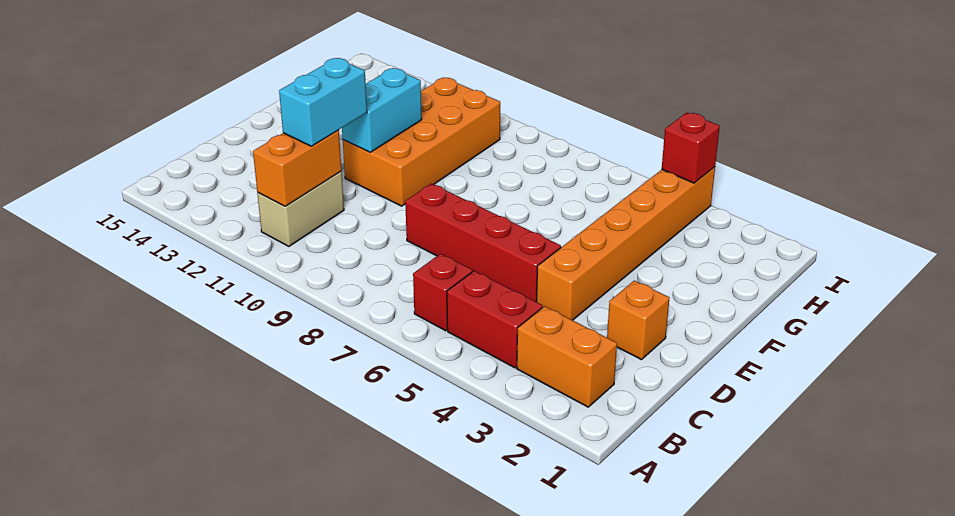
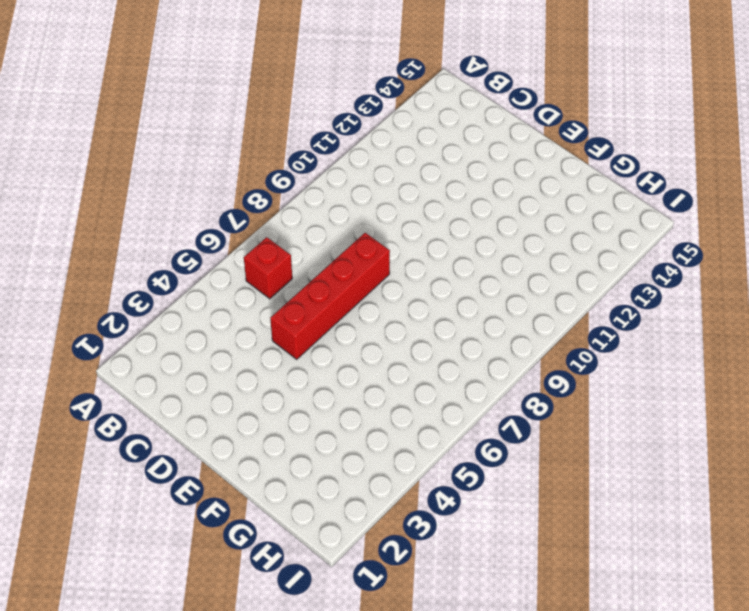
none -> orange 1x2 brick [517,306,617,407]
none -> red 1x2 brick [447,271,543,368]
none -> tan 1x2 brick [257,171,344,246]

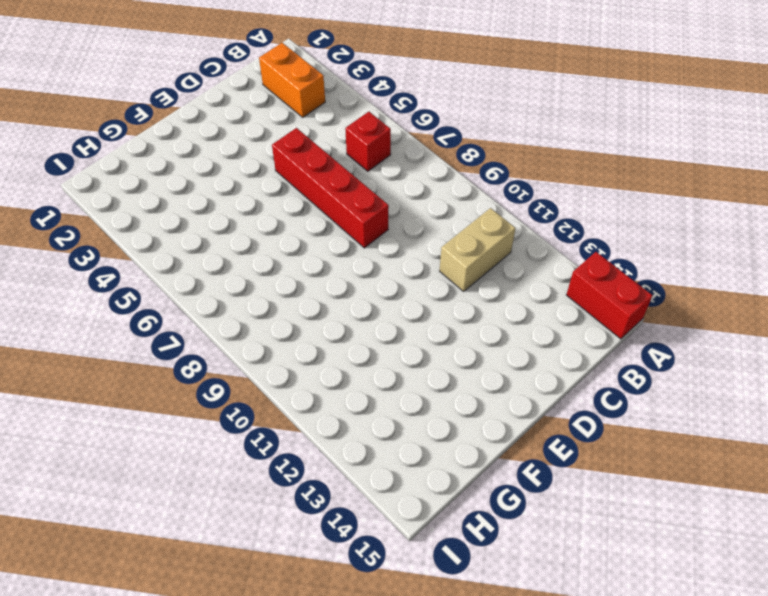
red 1x2 brick [566,252,653,339] -> red 1x2 brick moved to [447,271,543,368]
none -> orange 1x1 brick [607,281,669,360]
none -> orange 1x6 brick [536,167,715,320]
none -> orange 2x4 brick [343,78,500,206]

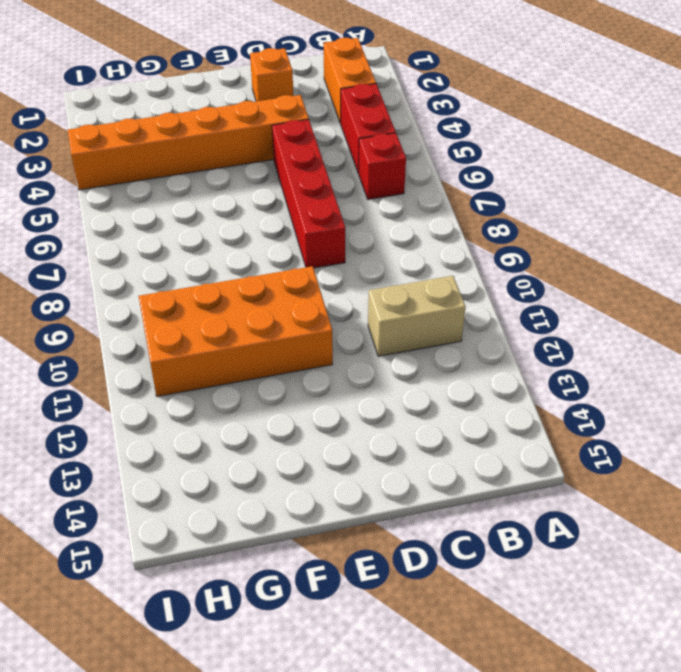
none -> orange 1x2 brick [253,130,342,206]
none -> cyan 1x2 brick [342,68,422,152]
none -> red 1x1 brick [662,113,720,183]

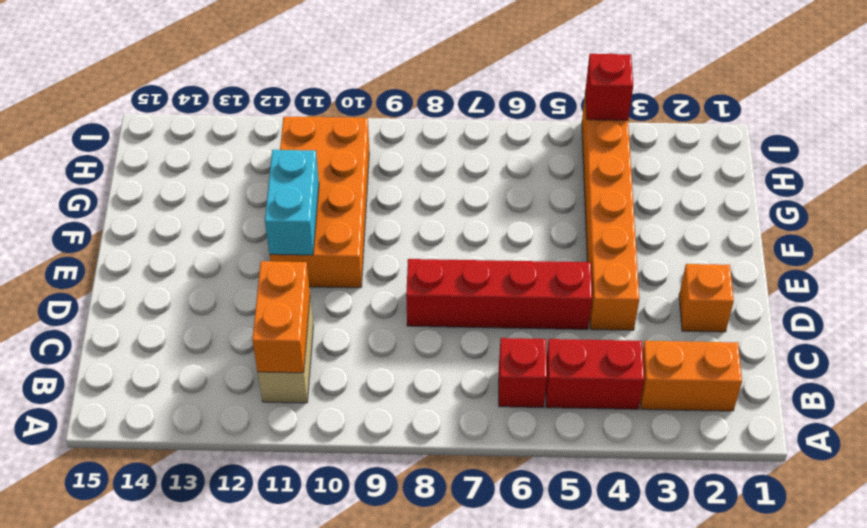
none -> cyan 1x2 brick [279,58,367,146]

